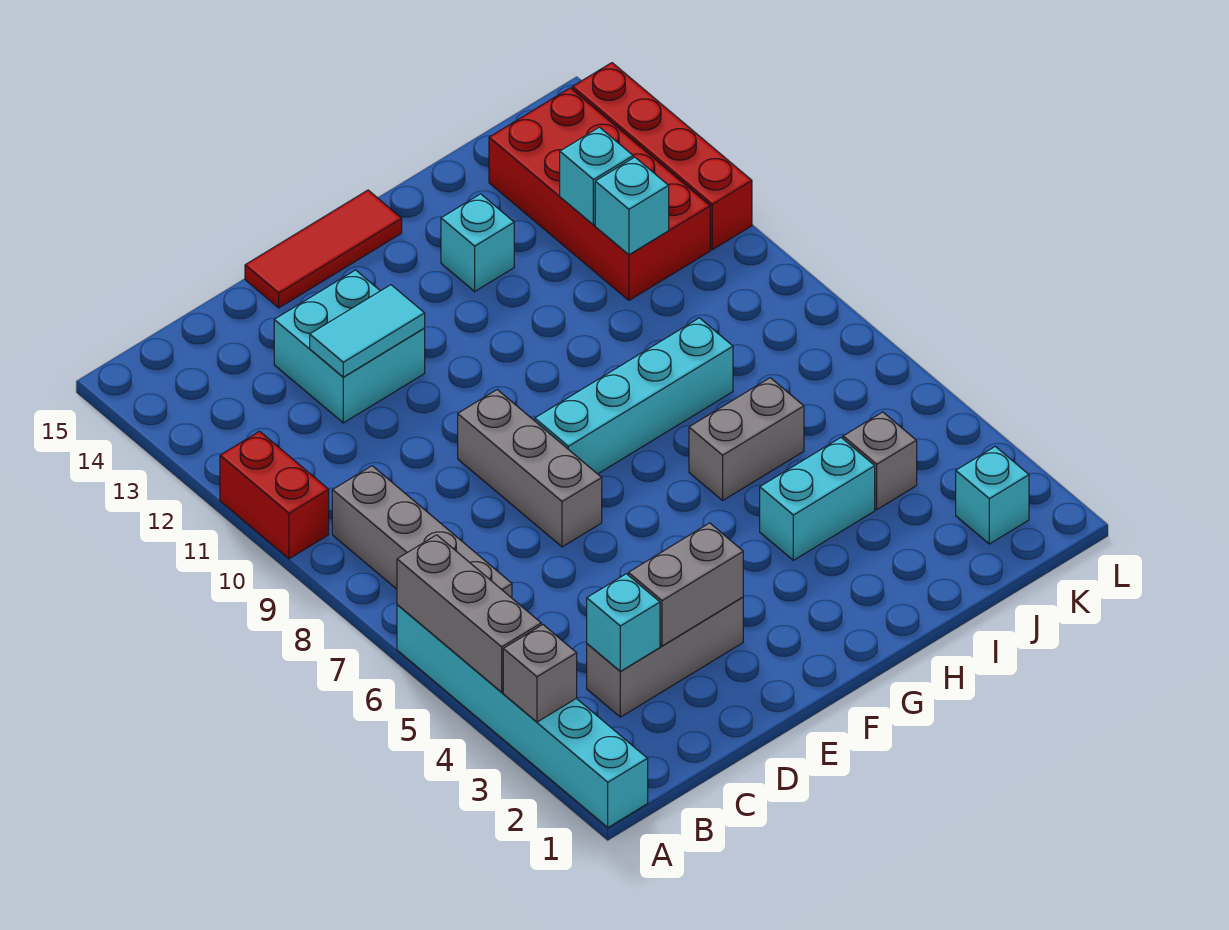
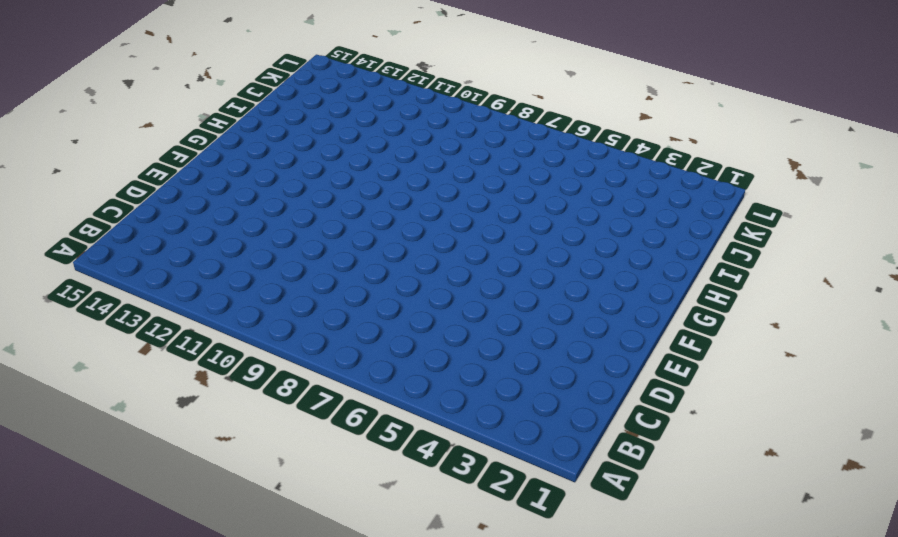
none -> cyan 1x6 brick [397,605,648,828]
none -> red 1x2 brick [220,431,329,559]
none -> grey 1x4 brick [332,466,512,598]

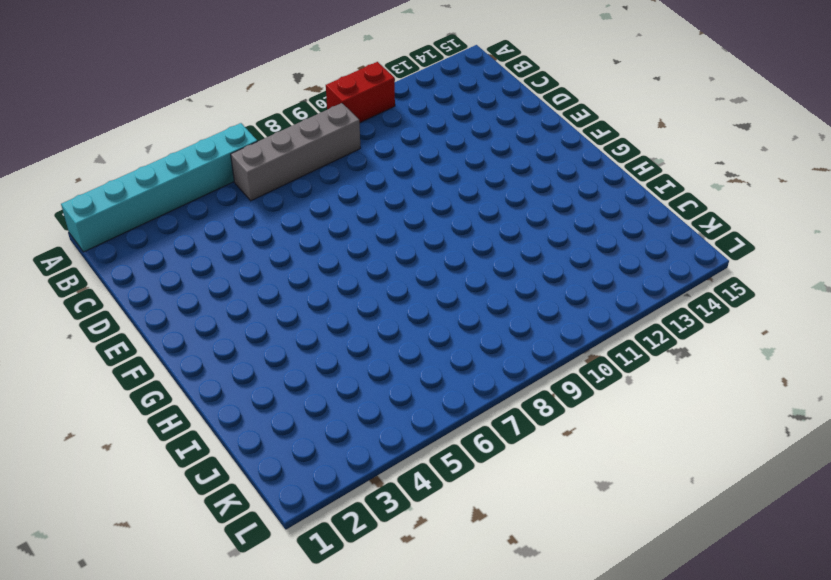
none -> grey 1x3 brick [587,597,743,717]
none -> cyan 2x2 brick [274,270,425,423]
none -> grey 1x3 brick [458,390,602,547]

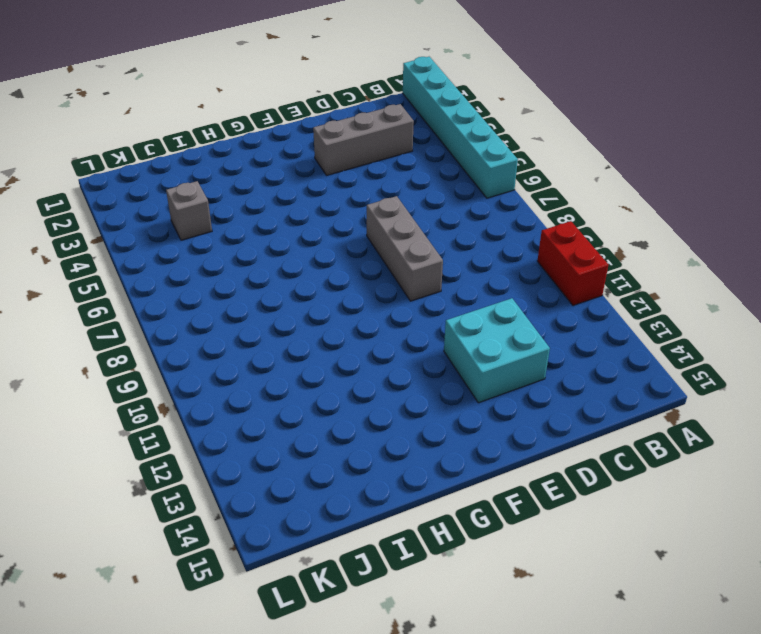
none -> grey 1x4 brick [332,466,512,598]
none -> red 1x3 tile [245,190,402,308]
none -> cyan 1x4 brick [535,318,733,474]

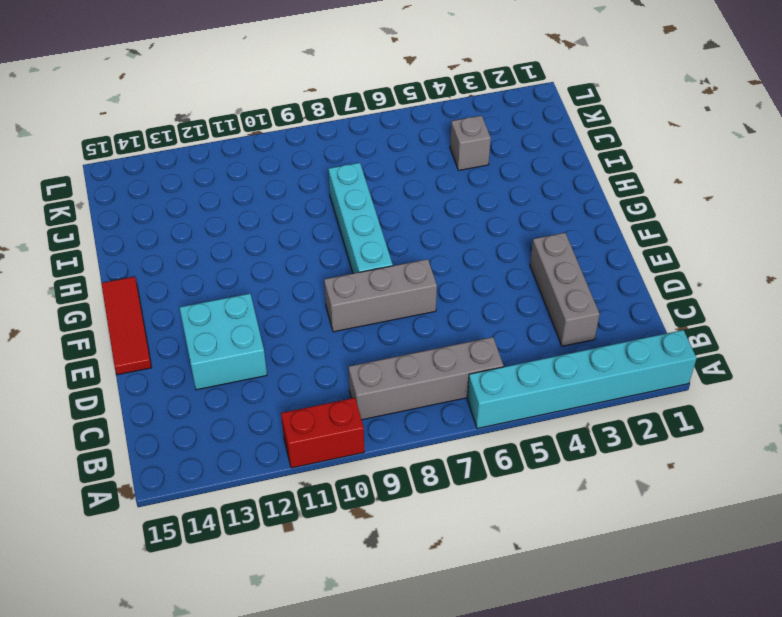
none -> cyan 1x2 brick [760,438,875,560]
none -> grey 1x2 brick [689,378,804,500]
none -> cyan 1x1 brick [441,194,514,291]

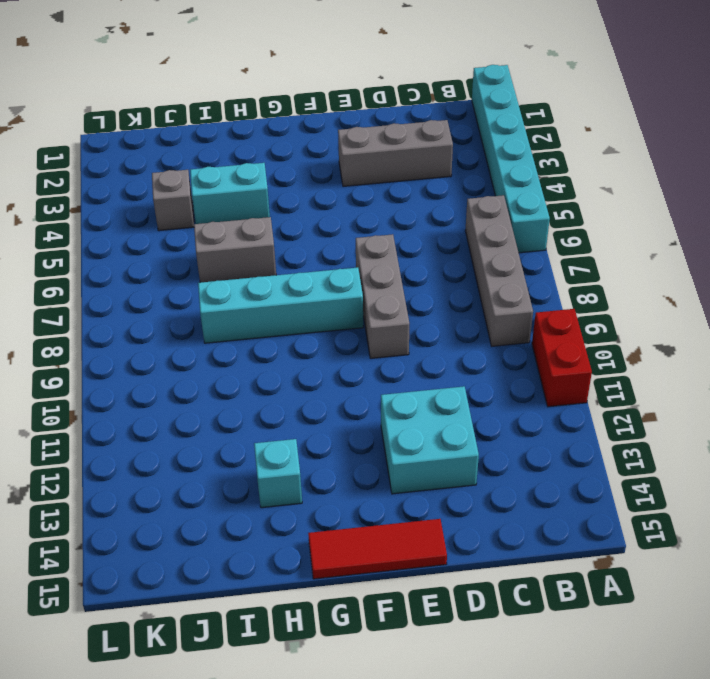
none -> red 2x4 brick [489,88,710,300]
none -> cyan 1x1 brick [956,446,1029,544]
none -> red 1x4 brick [572,63,752,250]

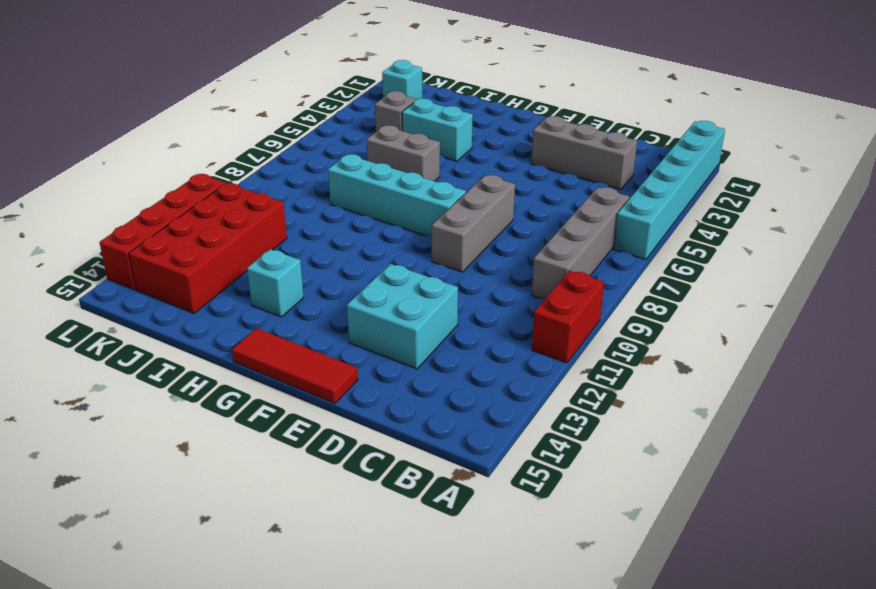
none -> grey 1x1 brick [503,625,577,722]
none -> grey 1x3 brick [397,535,541,692]
none -> cyan 1x1 brick [587,574,660,671]

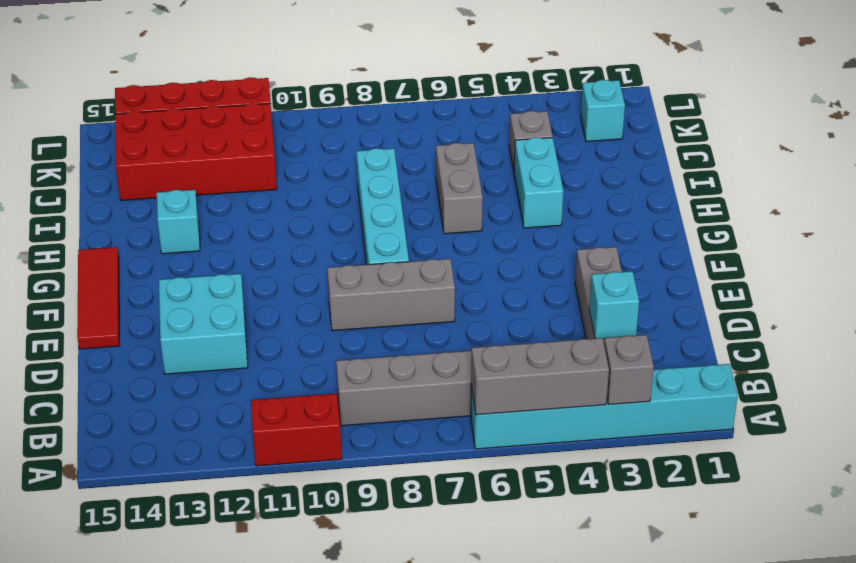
none -> grey 1x2 brick [628,523,743,646]
none -> cyan 1x2 tile [310,285,425,377]
none -> cyan 1x1 brick [595,157,669,255]

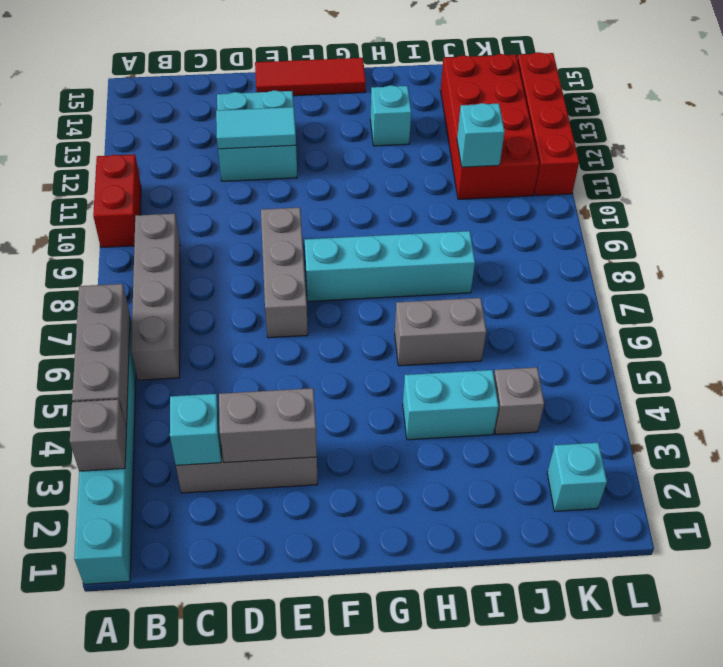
none -> cyan 1x1 brick [560,127,633,225]

